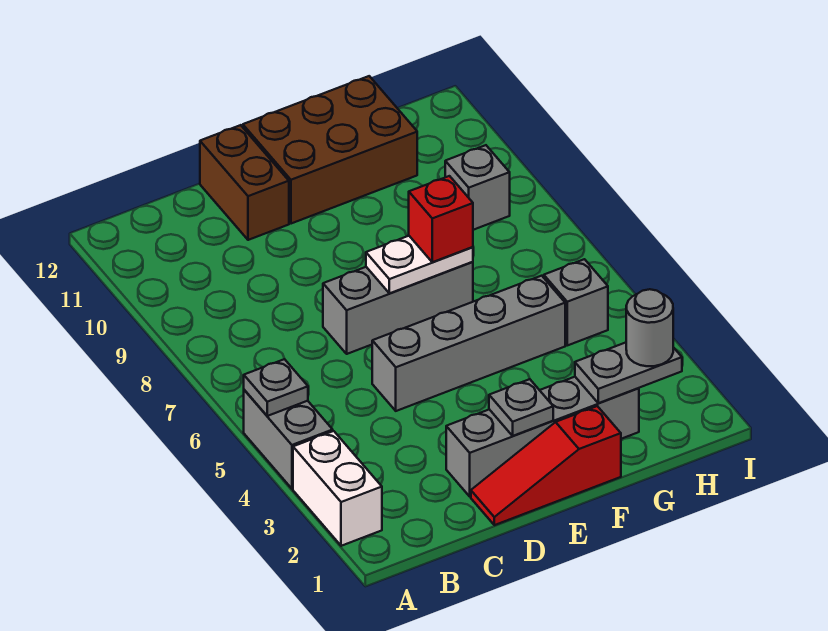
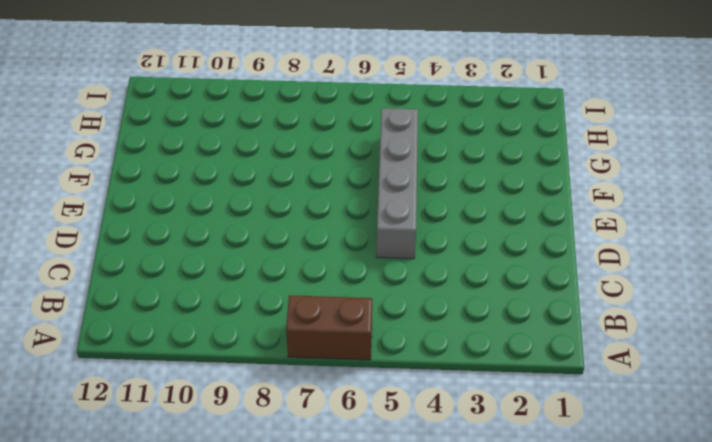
brown 1x2 brick [286,295,372,360] -> brown 1x2 brick moved to [200,125,289,240]
none -> white 1x2 brick [293,431,382,546]
none -> grey 1x2 brick [244,390,333,489]
none -> red 1x3 slope [471,406,621,525]

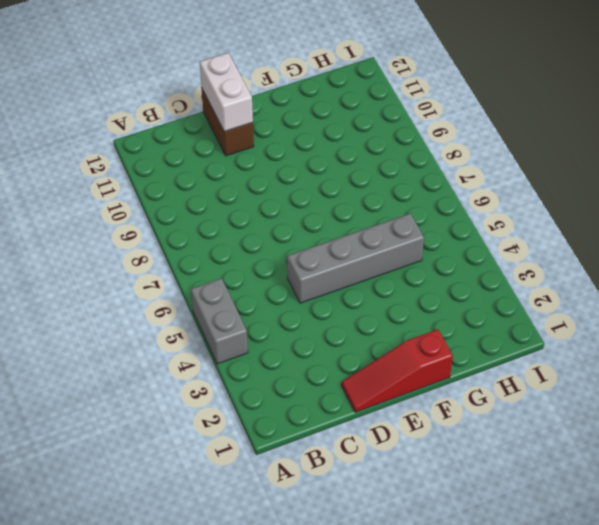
white 1x2 brick [200,53,253,132] -> white 1x2 brick moved to [293,431,382,546]
none -> grey 1x4 brick [446,377,639,497]
none -> grey 1x3 brick [323,262,473,354]
none -> brown 2x3 brick [243,76,417,224]

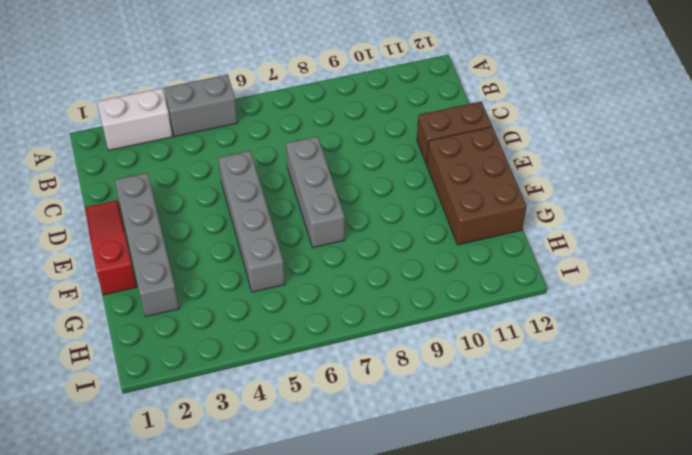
none -> grey 1x1 brick [544,259,608,345]
none -> grey 1x1 brick [445,145,510,230]
none -> grey 1x1 plate [244,359,308,416]

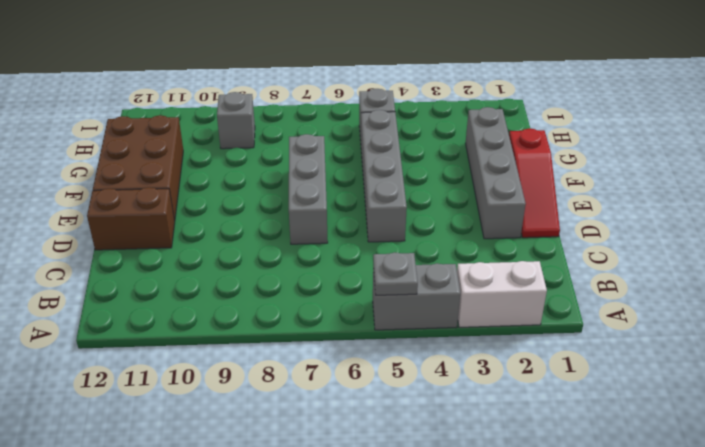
none -> grey 1x1 plate [489,379,553,436]
none -> white 1x2 plate [366,236,473,293]
none -> grey 1x2 plate [575,343,682,403]

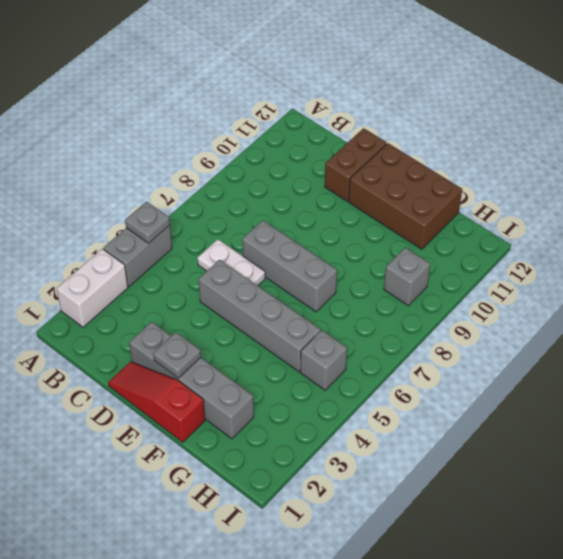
white 1x2 plate [197,239,265,286] -> white 1x2 plate moved to [366,236,473,293]
none -> grey 1x2 plate [575,343,682,403]
none -> red 1x1 brick [409,176,473,262]
none -> grey 1x1 round brick [626,289,673,366]

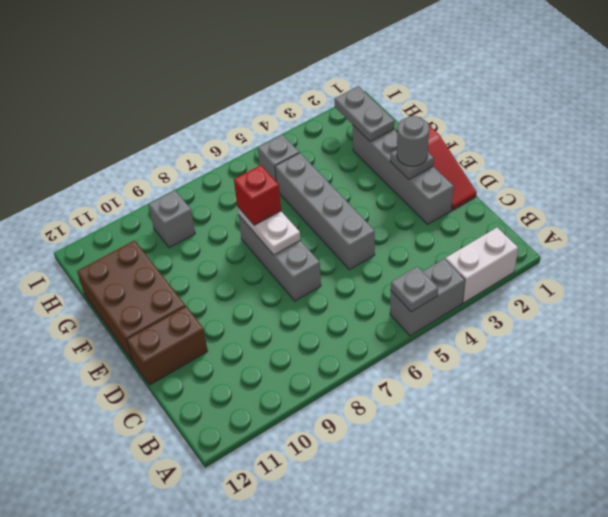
grey 1x1 round brick [397,116,429,166] -> grey 1x1 round brick moved to [626,289,673,366]

